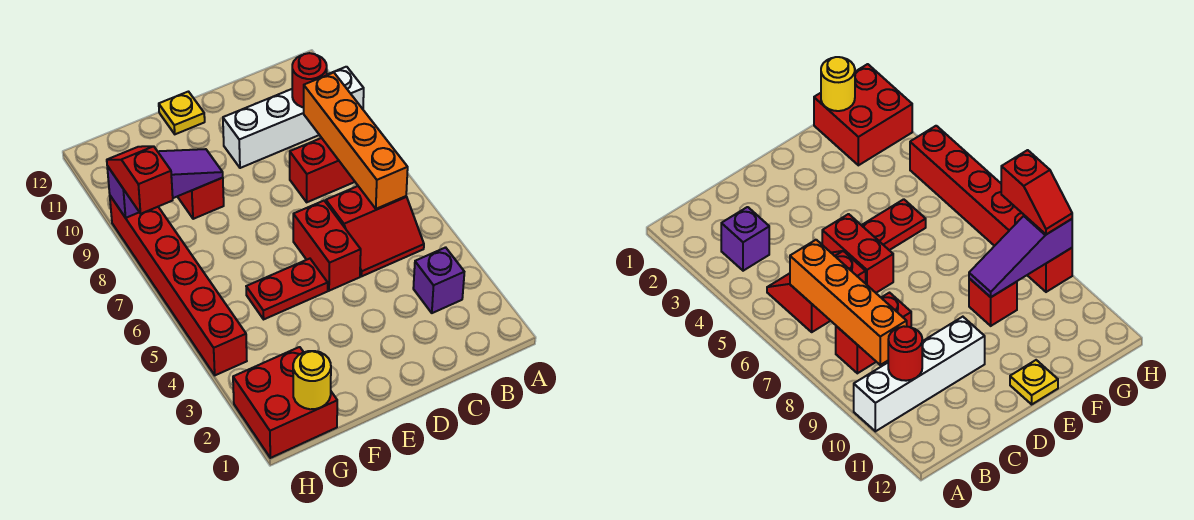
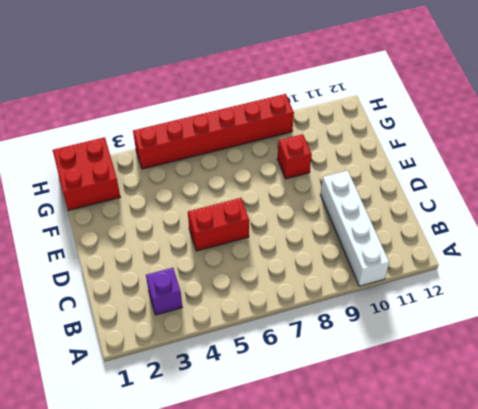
none -> red 2x2 slope [326,186,424,276]
none -> red 1x2 brick [290,138,355,202]
none -> red 1x2 plate [246,259,328,319]

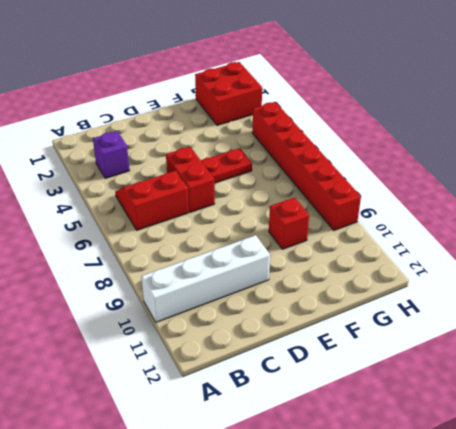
none -> red 1x2 brick [290,138,355,202]
none -> yellow 1x1 plate [159,92,205,134]
none -> orange 1x4 brick [304,73,408,209]

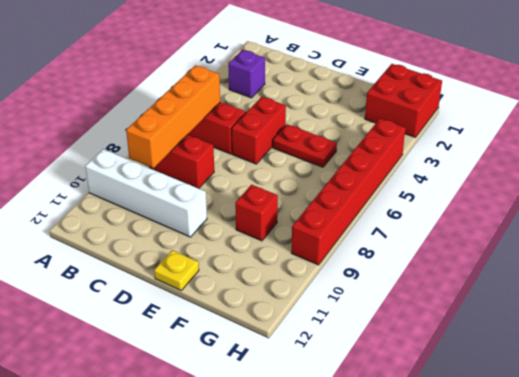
none -> red 1x1 round brick [292,53,327,108]
none -> purple 1x3 slope [107,149,223,218]
none -> yellow 1x1 round brick [293,351,331,409]

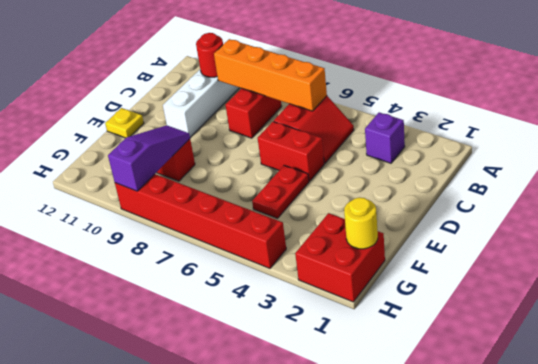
none -> red 1x2 slope [107,146,173,214]

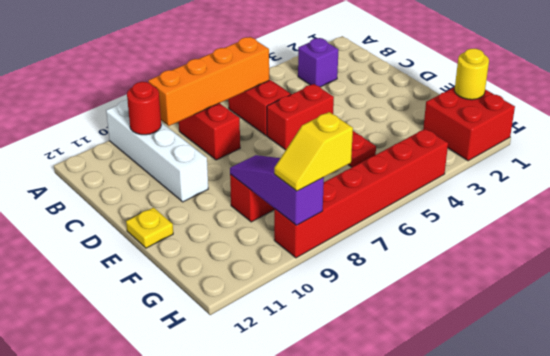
yellow 1x2 slope [274,112,353,191] -> red 1x2 slope [107,146,173,214]

